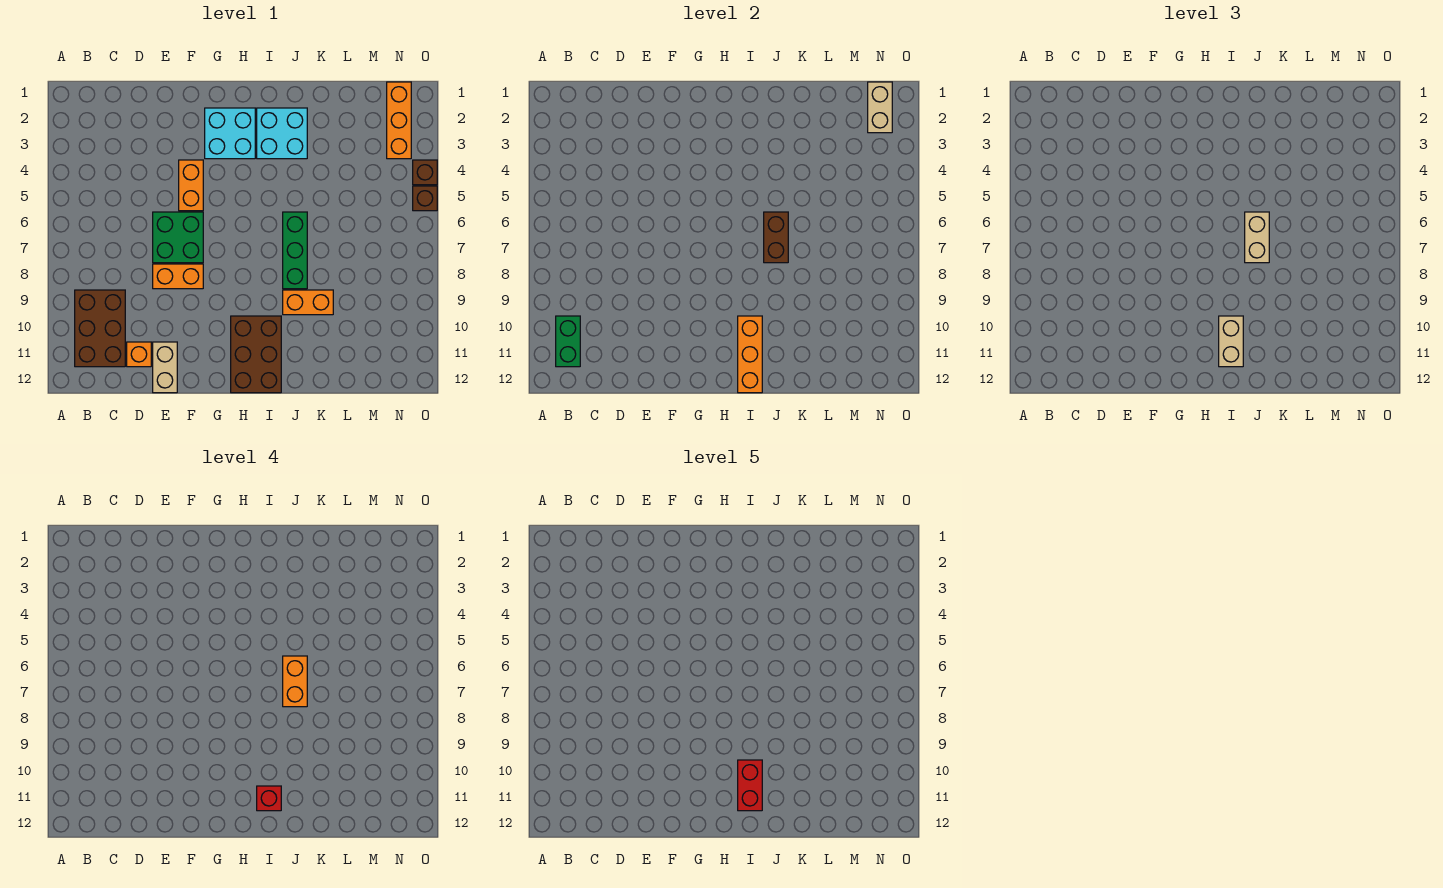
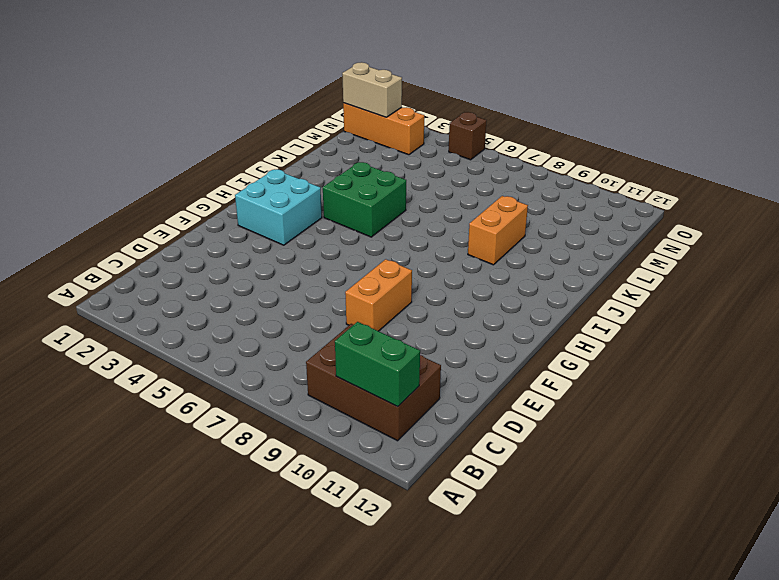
green 2x2 brick [323,162,406,237] -> green 2x2 brick moved to [153,212,203,263]
none -> orange 1x1 brick [127,342,151,367]
none -> tan 1x2 brick [153,342,177,393]
none -> orange 1x2 brick [179,160,203,211]

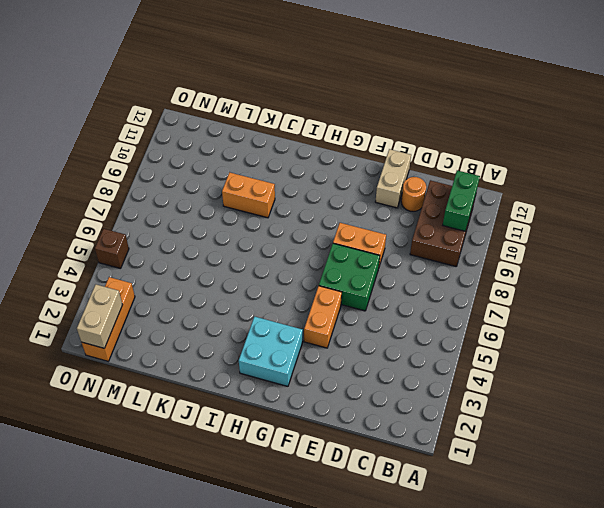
orange 1x1 round brick [401,177,426,212] -> orange 1x1 brick [127,342,151,367]
none -> brown 2x3 brick [231,316,281,393]
none -> cyan 2x2 brick [257,108,307,159]
none -> green 1x3 brick [283,212,307,289]

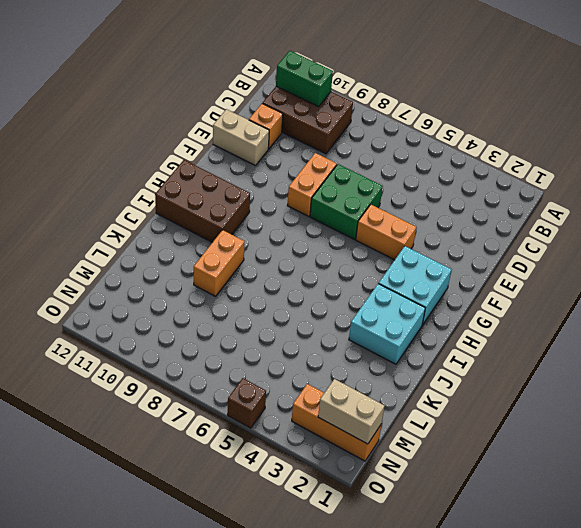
none -> green 1x3 brick [283,212,307,289]
none -> brown 1x1 brick [413,160,437,185]
none -> orange 1x3 brick [738,316,762,393]

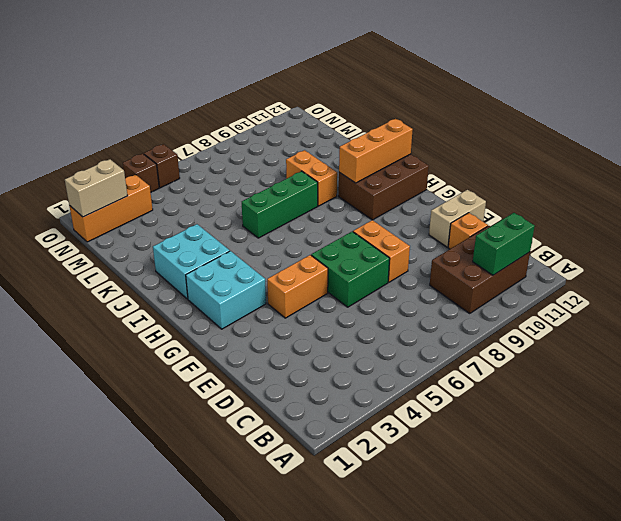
none -> brown 1x2 brick [764,212,788,263]
none -> tan 1x2 brick [1219,316,1243,367]
none -> tan 1x2 brick [1245,212,1269,263]

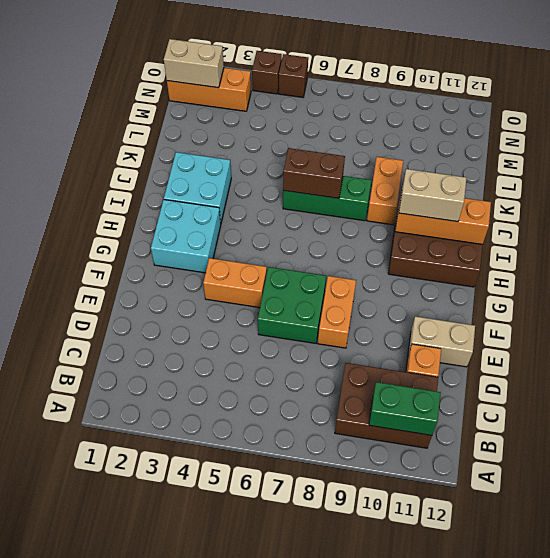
none -> tan 1x2 brick [1245,212,1269,263]
none -> red 1x1 brick [257,786,281,811]
none -> orange 1x2 brick [283,656,307,707]

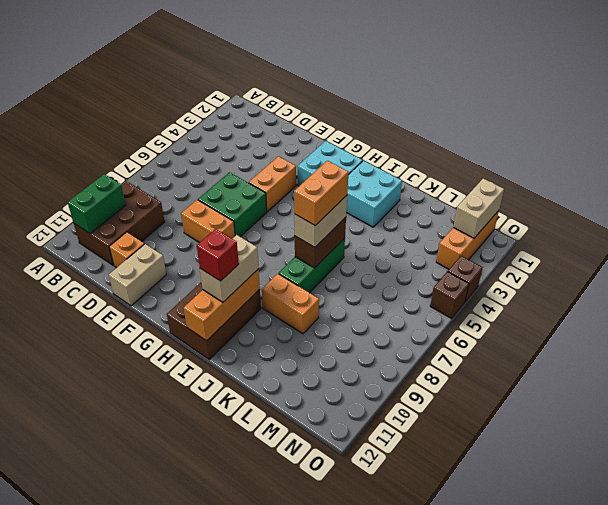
none -> red 1x2 brick [738,760,762,811]

